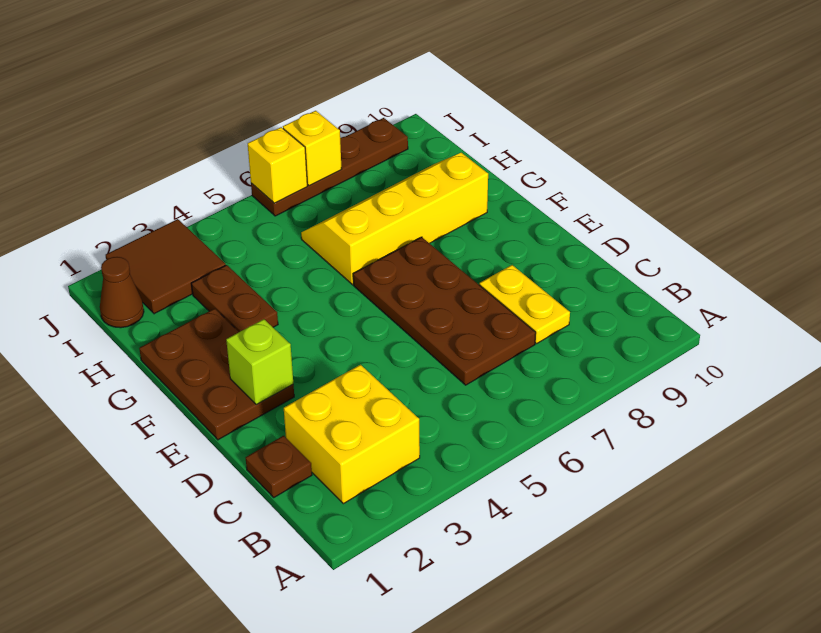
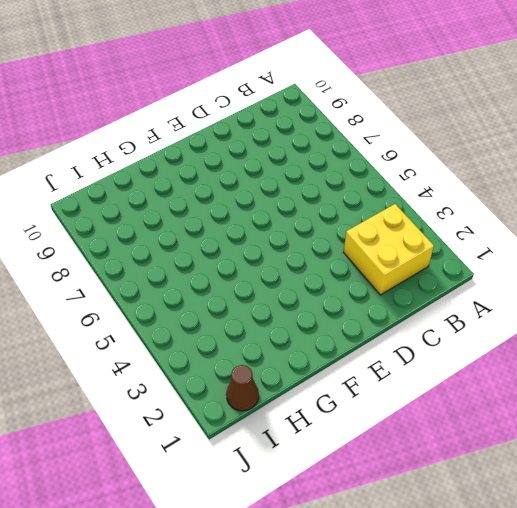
none -> brown 1x1 plate [246,436,312,497]
none -> brown 2x4 plate [353,237,536,385]
none -> yellow 1x2 plate [479,265,570,344]

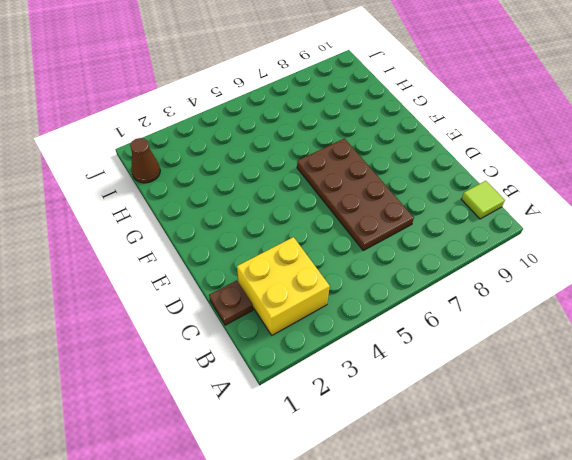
lime 1x1 tile [461,181,505,219] -> none
none -> yellow 1x2 plate [479,265,570,344]
none -> brown 2x3 plate [139,308,294,440]
none -> brown 1x2 plate [191,265,278,332]

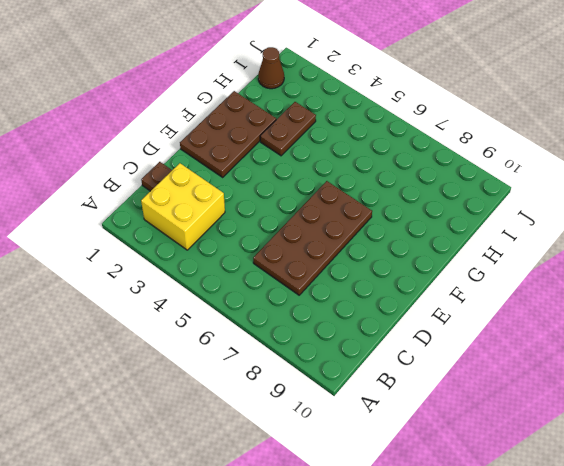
none -> yellow 1x2 plate [479,265,570,344]
none -> yellow 2x4 slope [301,153,488,285]
none -> brown 2x2 tile [106,219,226,314]

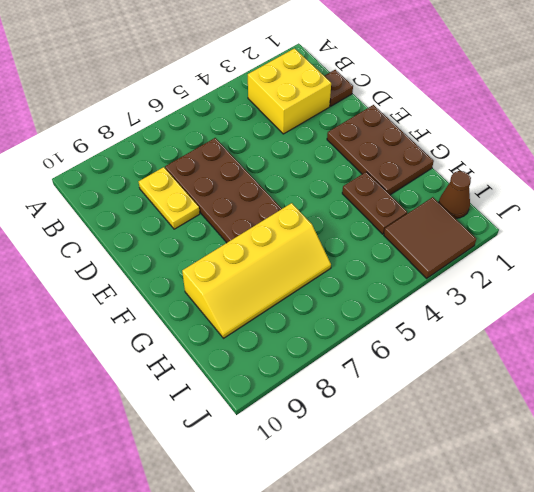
none -> brown 1x4 plate [251,118,408,216]
none -> lime 1x1 brick [226,319,293,404]
none -> yellow 1x1 brick [248,127,307,203]

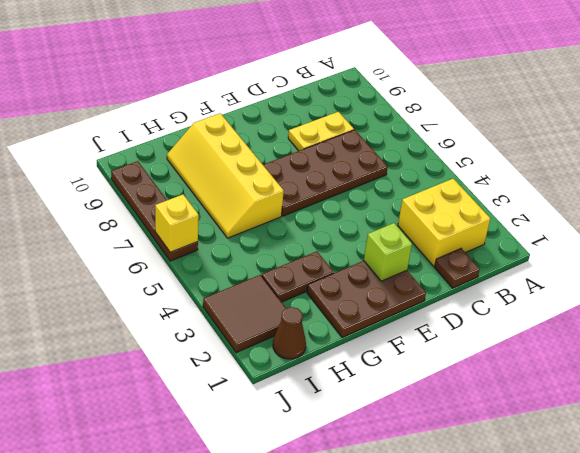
none -> yellow 1x1 brick [283,111,342,186]

